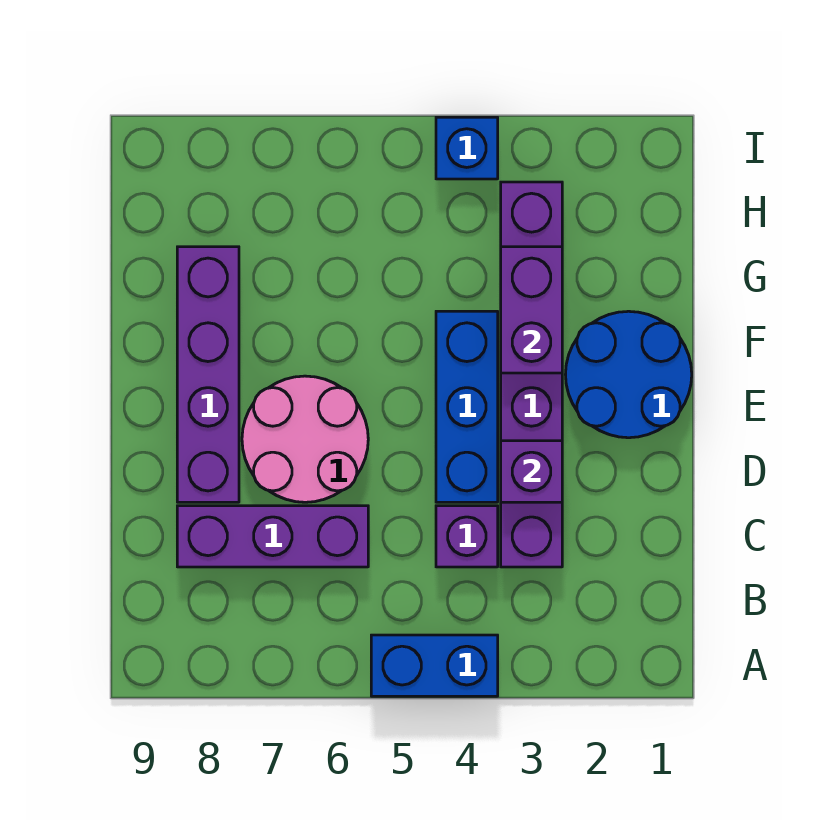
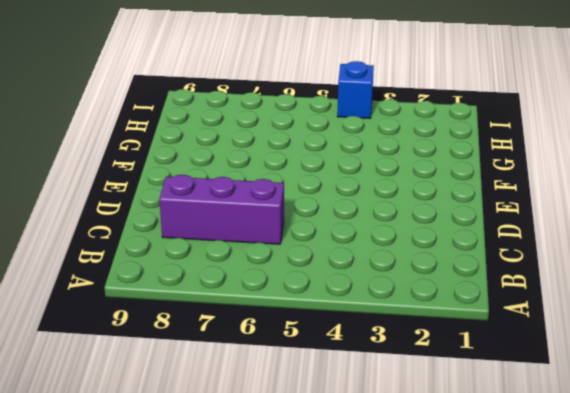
none -> blue 1x2 brick [371,635,498,696]
none -> purple 1x6 brick [501,182,562,567]

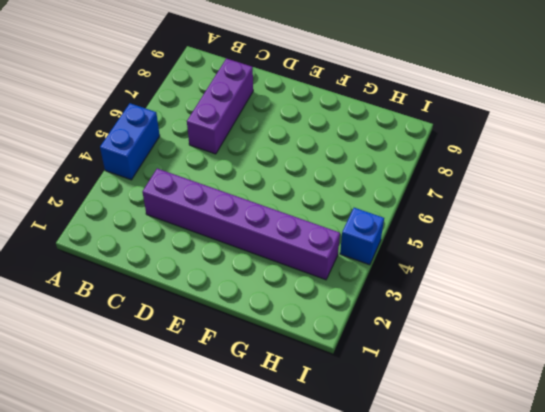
none -> purple 1x1 brick [436,506,498,567]
none -> blue 1x3 brick [436,311,498,502]

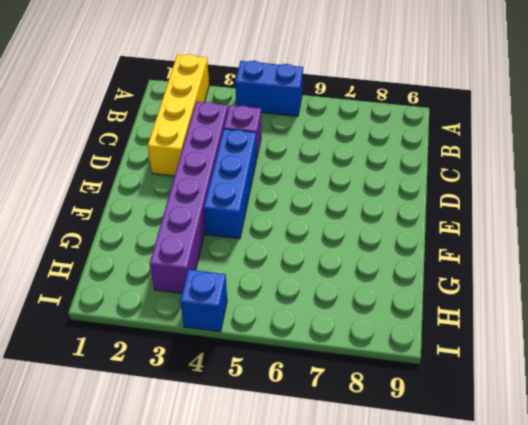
yellow 1x4 brick [148,54,209,176] -> none
none -> purple 1x3 brick [177,506,368,567]
none -> pink 2x2 round brick [242,376,368,502]

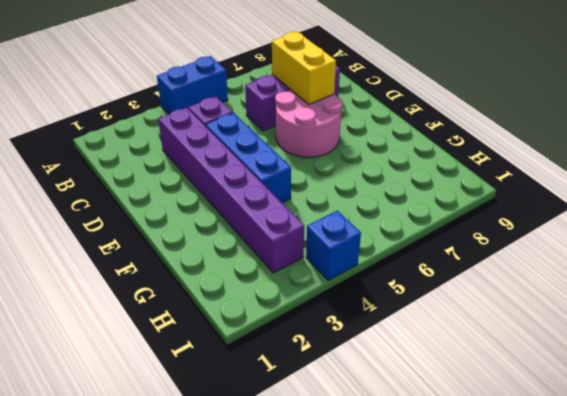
yellow 1x2 brick [272,32,336,104] -> none
none -> purple 1x4 brick [177,247,239,502]
none -> blue 2x2 round brick [566,311,692,438]

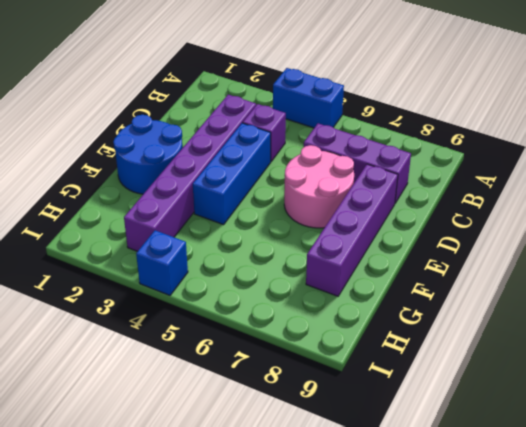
none -> purple 1x1 brick [501,441,562,502]
none -> purple 1x2 brick [501,247,562,373]

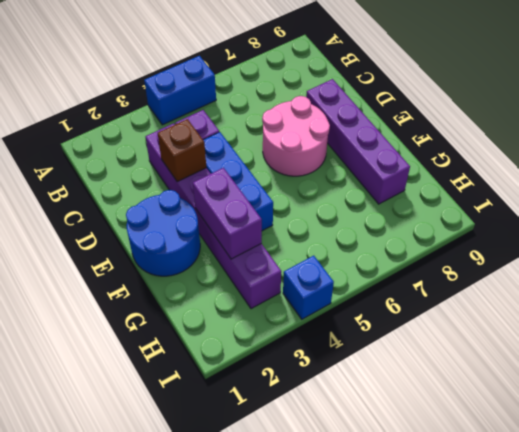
brown 1x1 brick [158,119,206,182] -> purple 1x1 brick [501,441,562,502]
none -> purple 1x3 brick [177,506,368,567]

